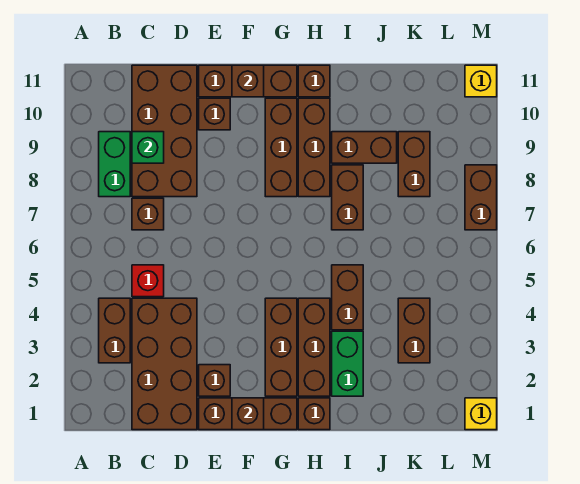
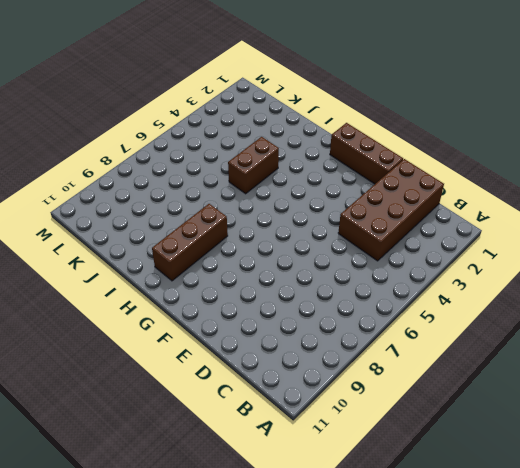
none -> brown 1x2 brick [99,298,130,363]
none -> green 1x2 brick [99,132,130,197]
none -> red 1x1 brick [132,265,164,297]

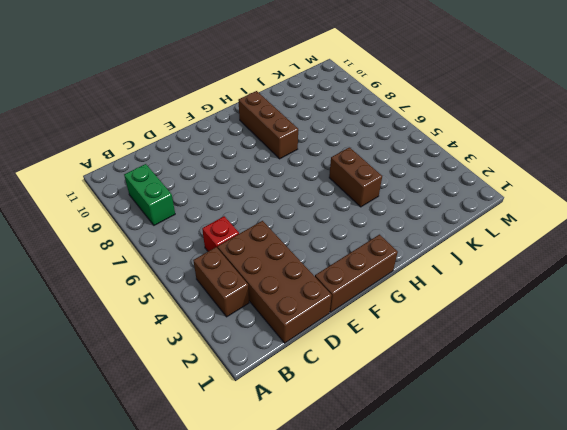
none -> brown 1x1 brick [132,198,164,230]
none -> brown 2x4 brick [132,65,197,197]
none -> brown 1x1 brick [199,365,230,396]

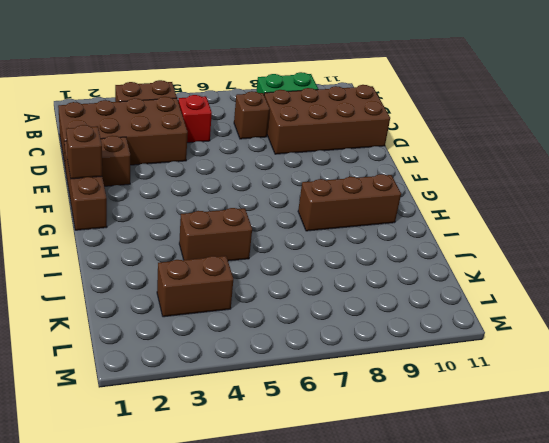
none -> brown 1x1 brick [199,98,230,130]
none -> brown 1x3 brick [199,65,297,97]
none -> brown 1x3 brick [265,298,297,396]

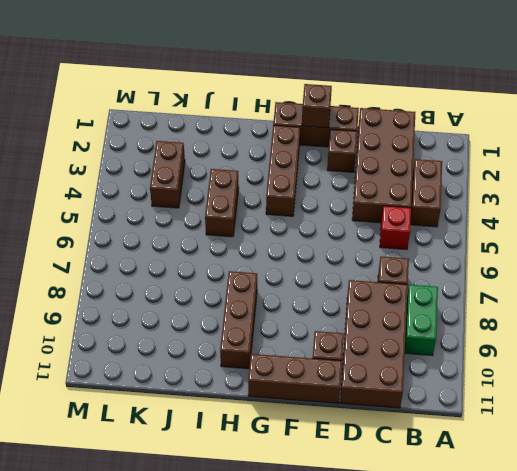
none -> brown 1x3 brick [265,98,297,197]
none -> brown 1x1 brick [298,398,330,430]
none -> brown 1x3 brick [298,298,330,396]

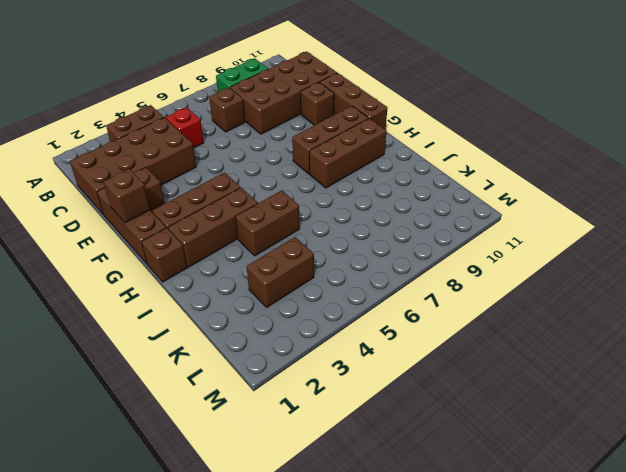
none -> brown 1x1 brick [298,65,330,97]
none -> green 1x2 brick [332,331,363,396]
none -> brown 1x2 brick [332,165,363,230]

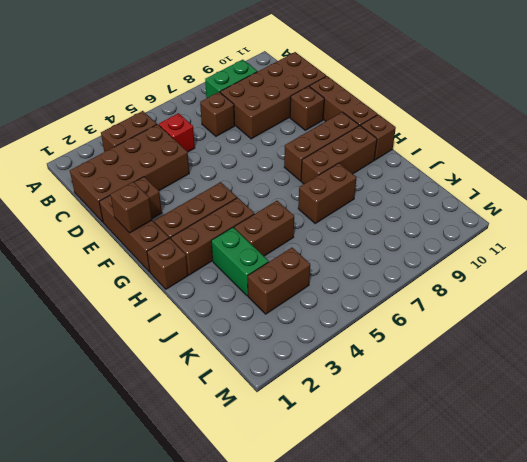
green 1x2 brick [211,227,269,296] -> green 1x2 brick turned to [332,331,363,396]
none -> brown 1x2 brick [332,132,397,163]
none -> brown 1x2 brick [398,132,430,197]
none -> yellow 1x1 brick [465,398,497,430]

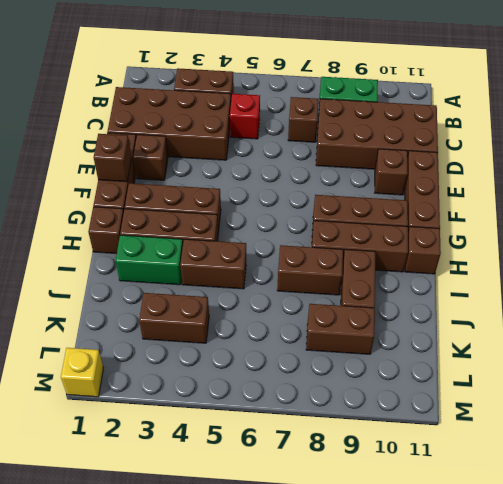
none -> brown 1x2 brick [465,165,497,230]
none -> yellow 1x1 brick [465,65,497,97]
none -> green 1x1 brick [132,132,164,163]

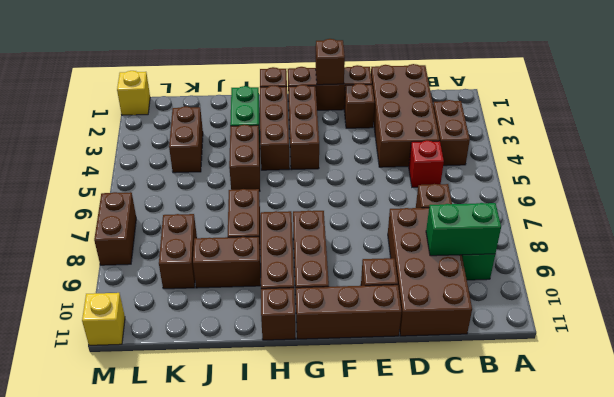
green 1x2 brick [426,203,501,256] -> green 1x1 brick [132,132,164,163]
none -> brown 1x1 brick [232,65,264,97]

